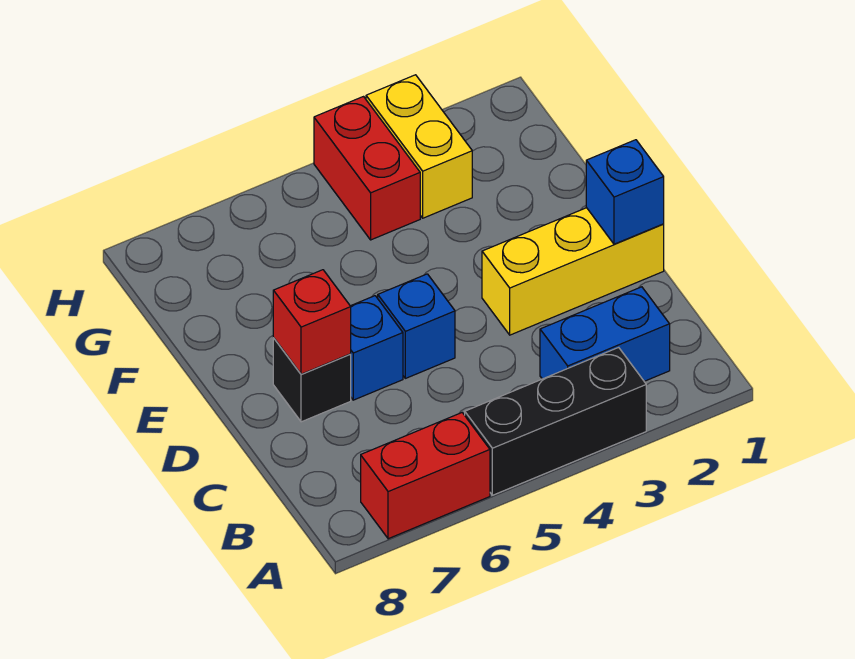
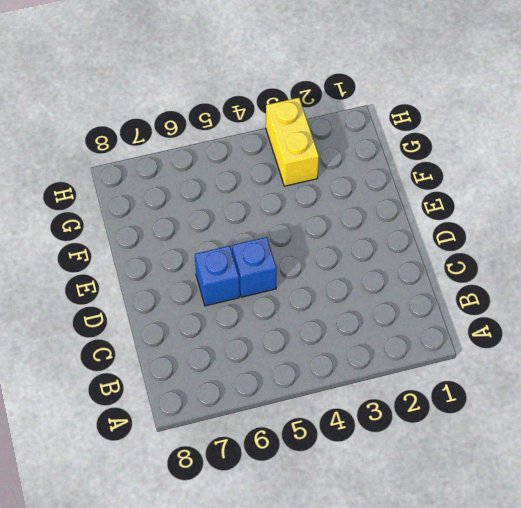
none -> black 1x3 brick [465,347,646,495]
none -> red 1x2 brick [361,413,490,539]

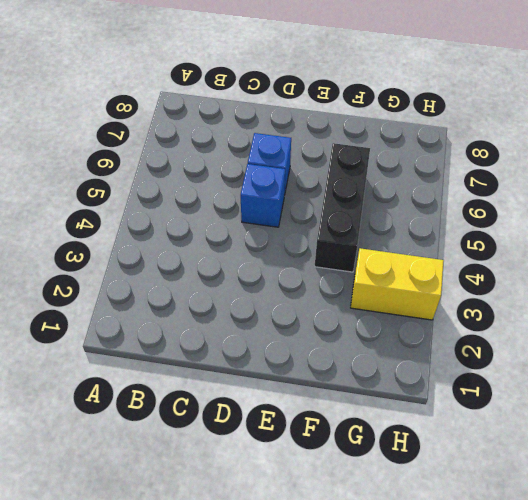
black 1x3 brick [315,143,370,272] -> black 1x3 brick moved to [465,347,646,495]
none -> red 1x2 brick [361,413,490,539]
none -> blue 1x2 brick [540,287,670,381]

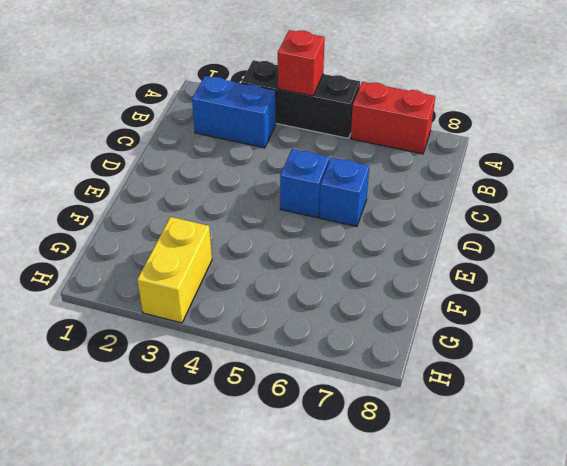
red 1x1 brick [278,30,325,96] -> red 1x1 brick moved to [273,270,351,374]
none -> yellow 1x3 brick [482,208,664,335]
none -> black 1x1 brick [273,338,351,422]

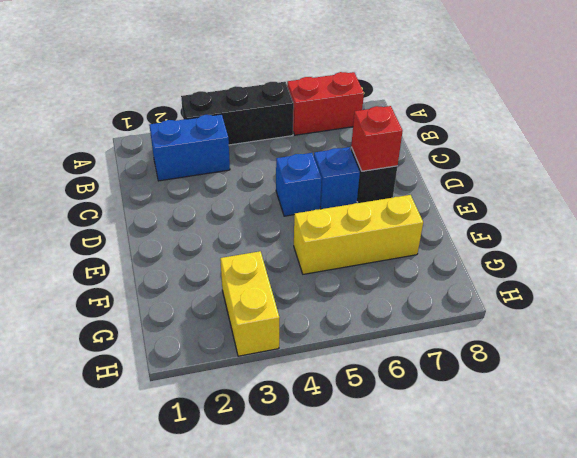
yellow 1x3 brick [294,195,423,274] -> yellow 1x3 brick moved to [482,208,664,335]
none -> red 1x2 brick [314,97,420,240]
none -> blue 1x1 brick [586,140,664,244]

